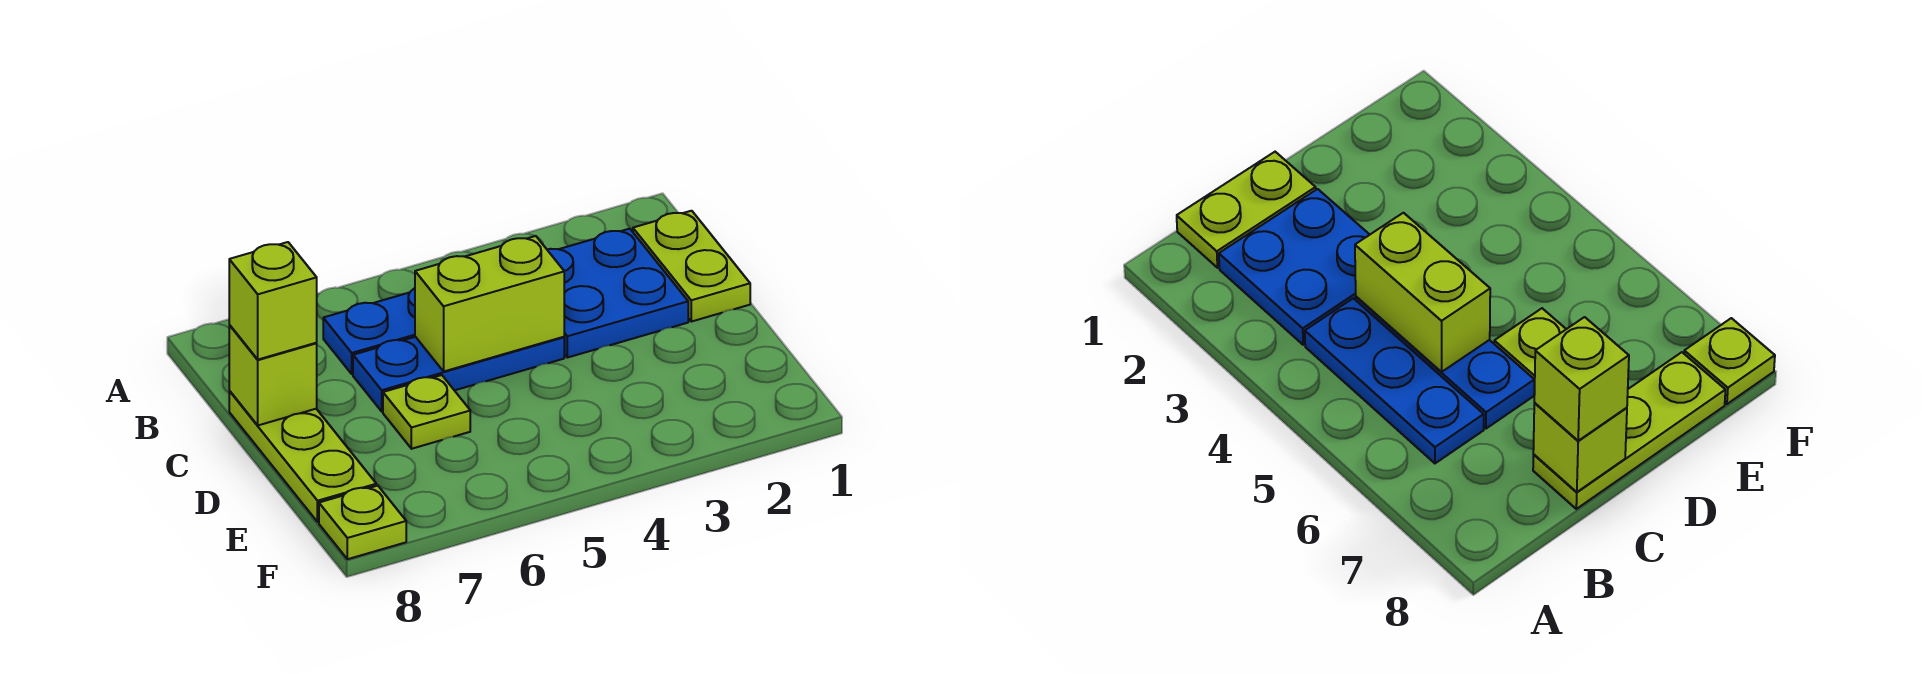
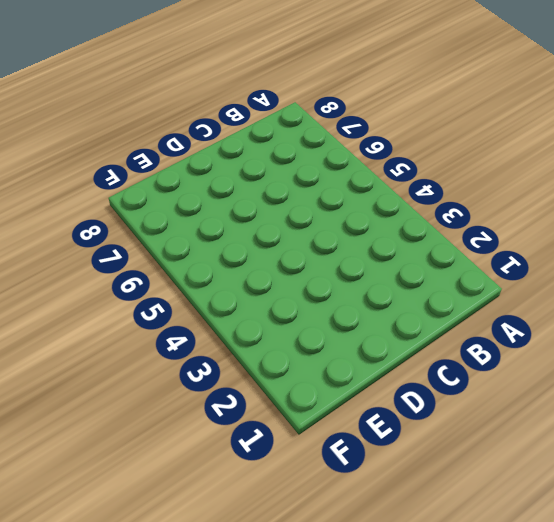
none -> lime 1x2 plate [633,211,750,322]
none -> blue 2x2 plate [547,229,688,358]

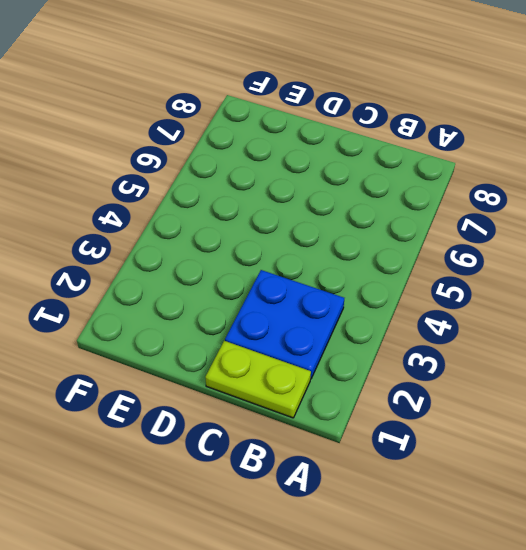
none -> blue 1x3 plate [323,288,415,374]
none -> blue 1x3 plate [353,337,564,411]

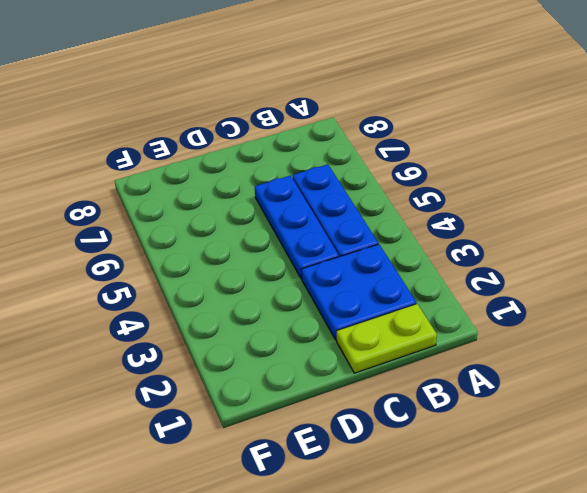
none -> lime 1x3 plate [229,391,376,522]
none -> lime 1x1 plate [383,375,470,449]

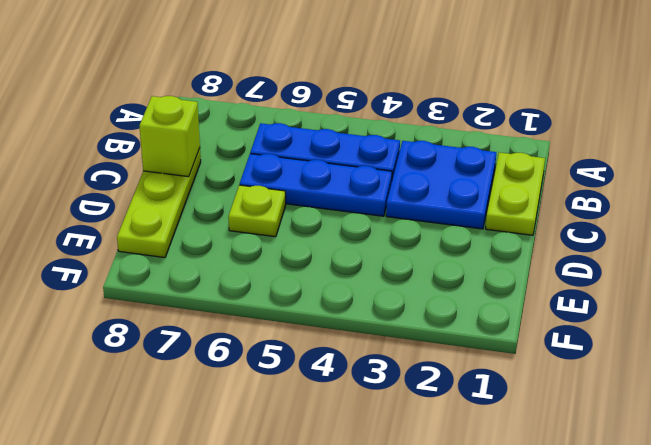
none -> lime 1x1 plate [319,486,406,559]
none -> lime 1x2 brick [415,236,564,371]

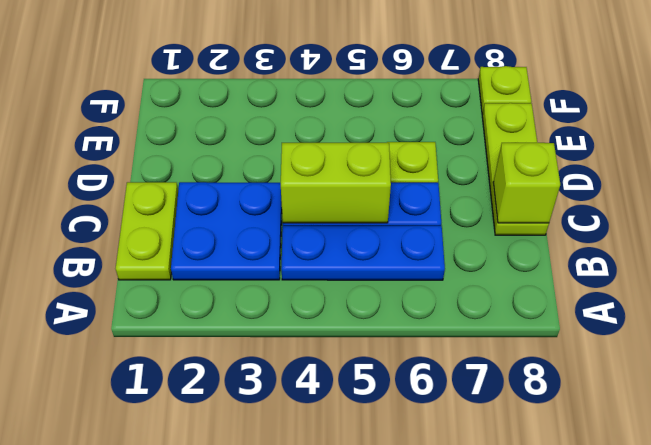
none -> lime 1x1 brick [229,242,317,359]

